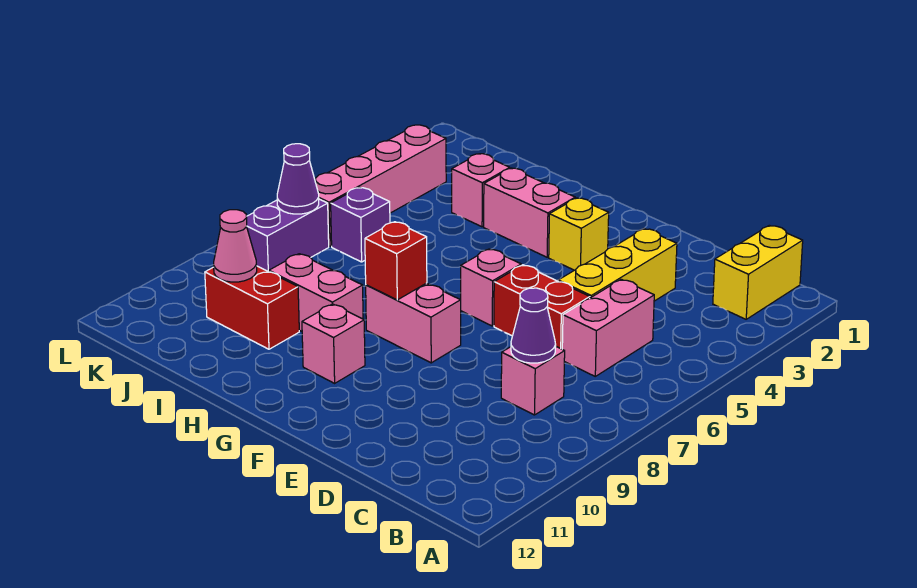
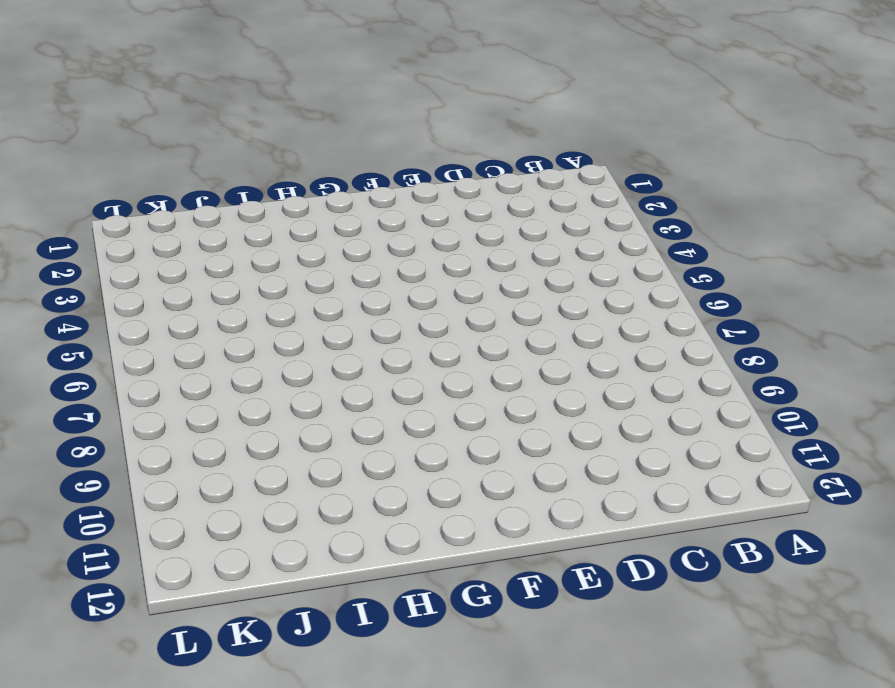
none -> yellow 1x2 brick [713,225,803,319]
none -> pink 1x2 brick [562,279,654,376]
none -> pink 1x1 brick [501,347,565,415]

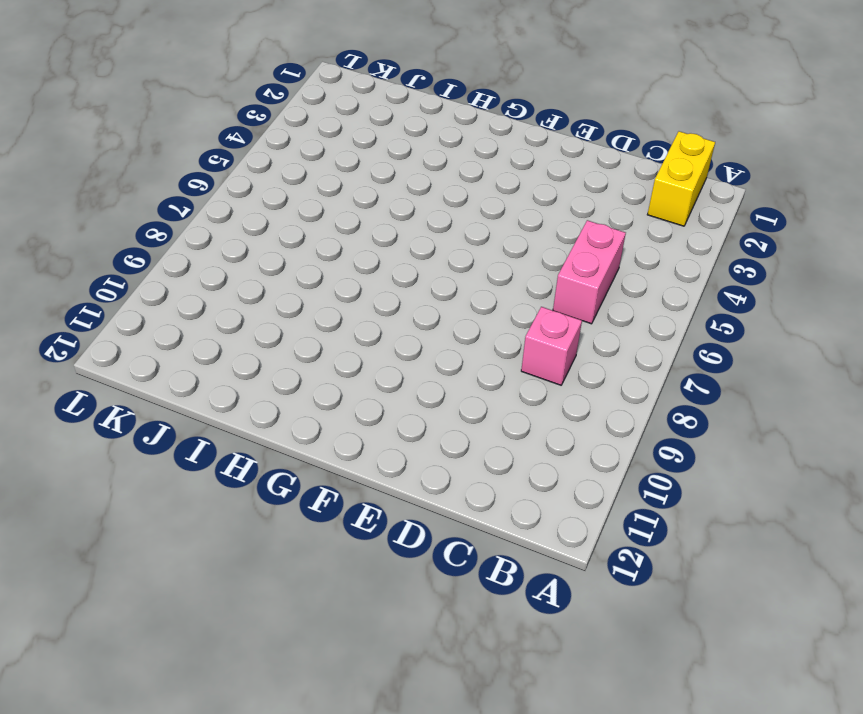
none -> yellow 1x3 brick [558,229,677,301]
none -> red 1x2 brick [494,265,590,349]
none -> yellow 1x1 brick [549,198,609,270]

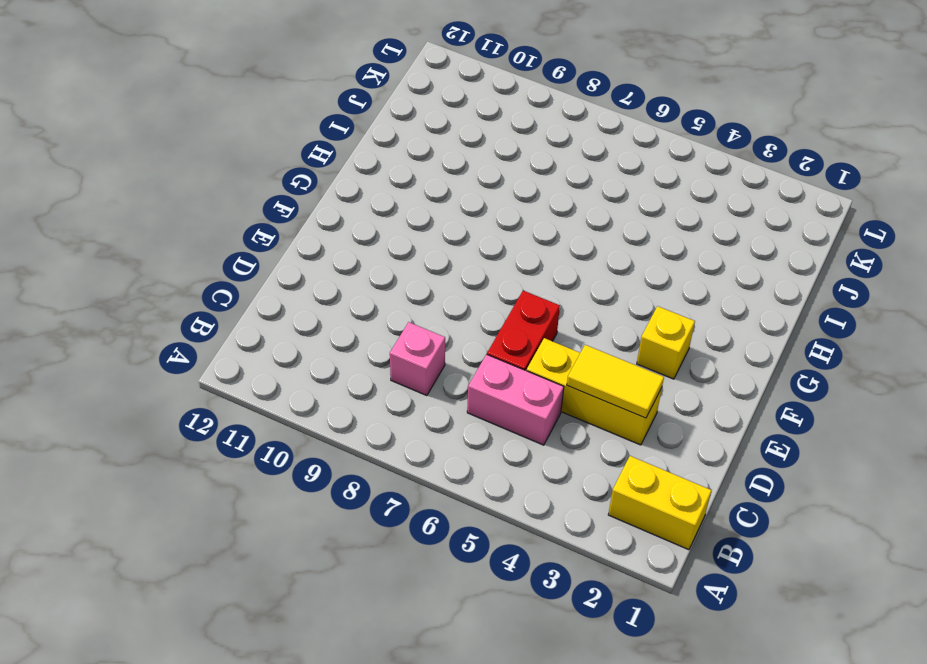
yellow 1x2 tile [567,345,664,418] -> none
none -> pink 1x1 brick [461,249,521,326]
none -> pink 1x2 brick [366,283,461,363]
none -> pink 1x2 brick [484,168,575,257]

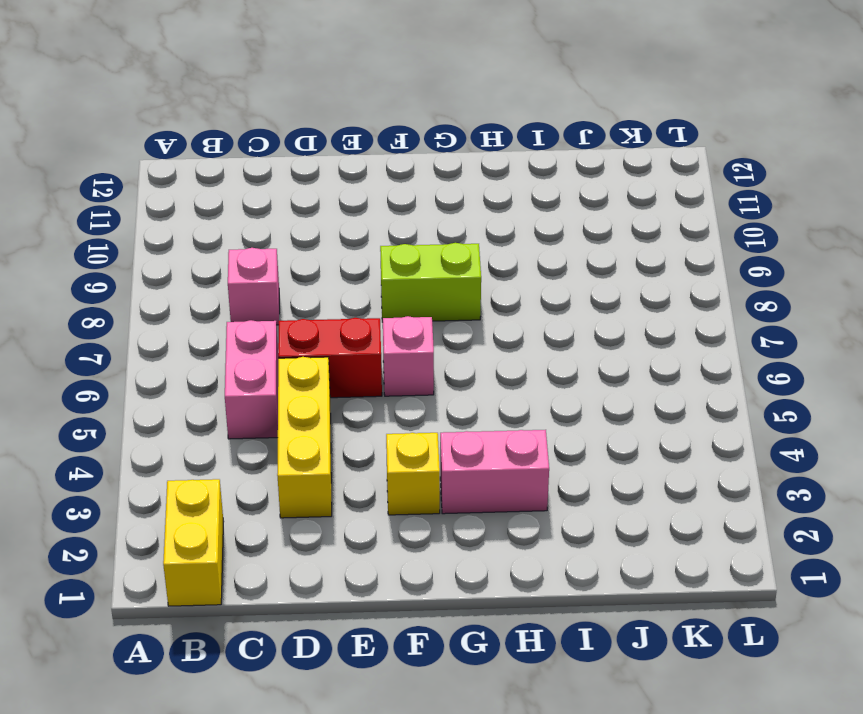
lime 1x2 brick [380,243,481,322] -> pink 1x2 brick [366,283,461,363]
none -> pink 1x1 brick [302,304,365,383]
none -> pink 1x2 brick [269,254,363,331]
none -> pink 1x1 brick [452,154,510,227]

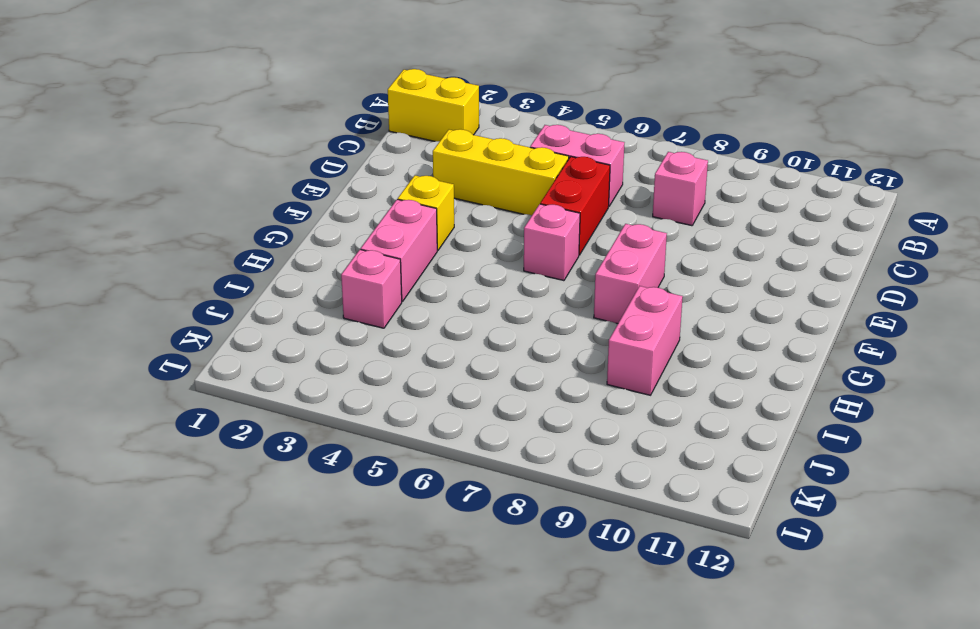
none -> pink 1x1 brick [302,304,365,383]
none -> red 1x2 brick [205,266,299,349]
none -> purple 1x1 brick [331,187,390,262]

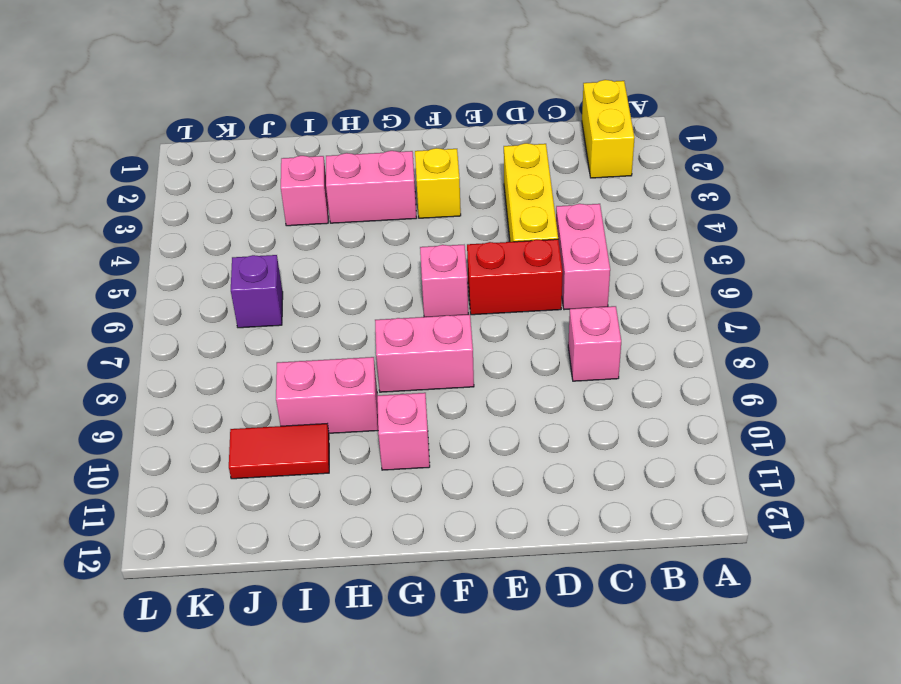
red 1x2 tile [229,424,329,479] -> red 1x2 brick [205,266,299,349]
none -> pink 1x4 brick [315,125,446,247]
none -> purple 1x2 brick [247,199,329,272]
none -> purple 1x1 cone [511,288,556,363]

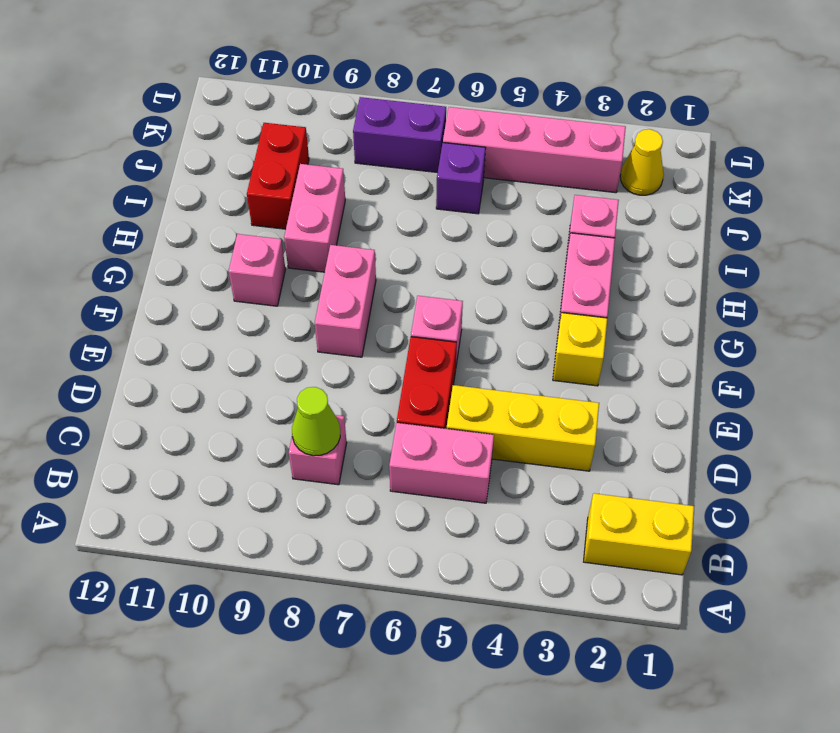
lime 1x1 cone [292,387,340,456] -> purple 1x1 cone [511,288,556,363]
yellow 1x1 cone [620,129,664,195] -> none
none -> red 1x1 brick [365,222,427,300]
none -> pink 1x1 cone [214,210,257,282]
none -> purple 1x1 cone [277,144,319,214]

